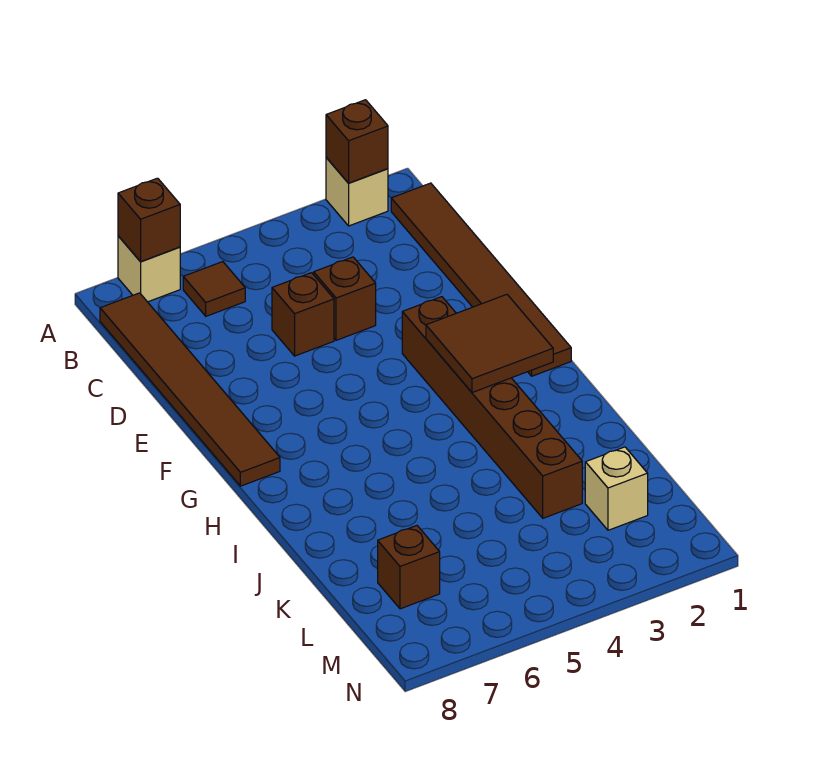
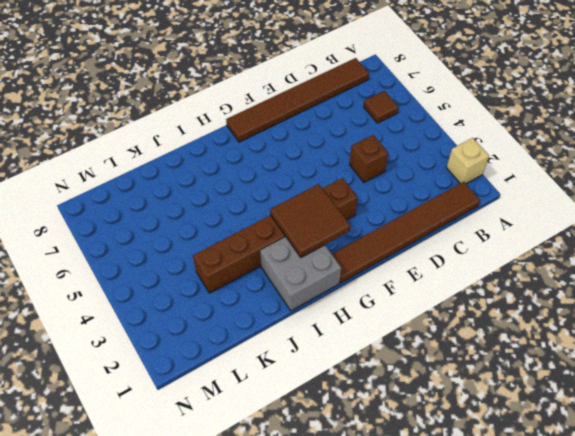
grey 2x2 brick [260,237,341,311] -> none
none -> tan 1x1 brick [118,236,180,302]
none -> brown 1x1 brick [272,273,334,356]
none -> tan 1x1 brick [585,447,648,530]

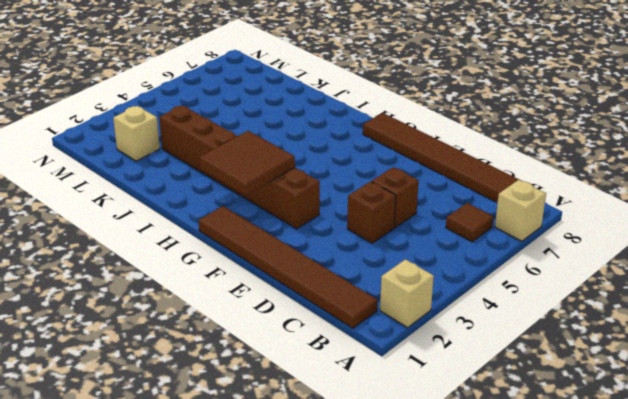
none -> brown 1x1 brick [378,526,440,609]
none -> brown 1x1 brick [326,100,388,183]
none -> brown 1x1 brick [118,178,180,262]

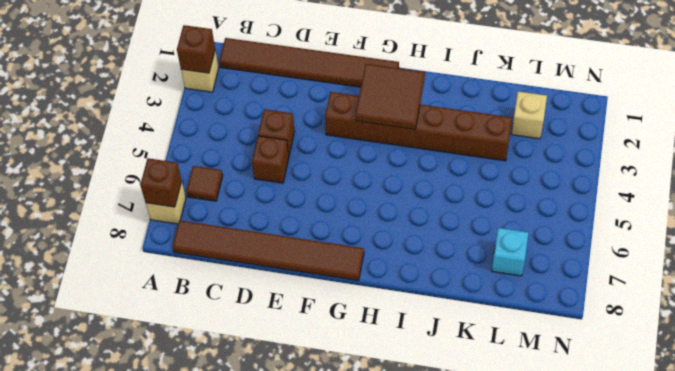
cyan 1x1 brick [492,228,529,276] -> brown 1x1 brick [378,526,440,609]

